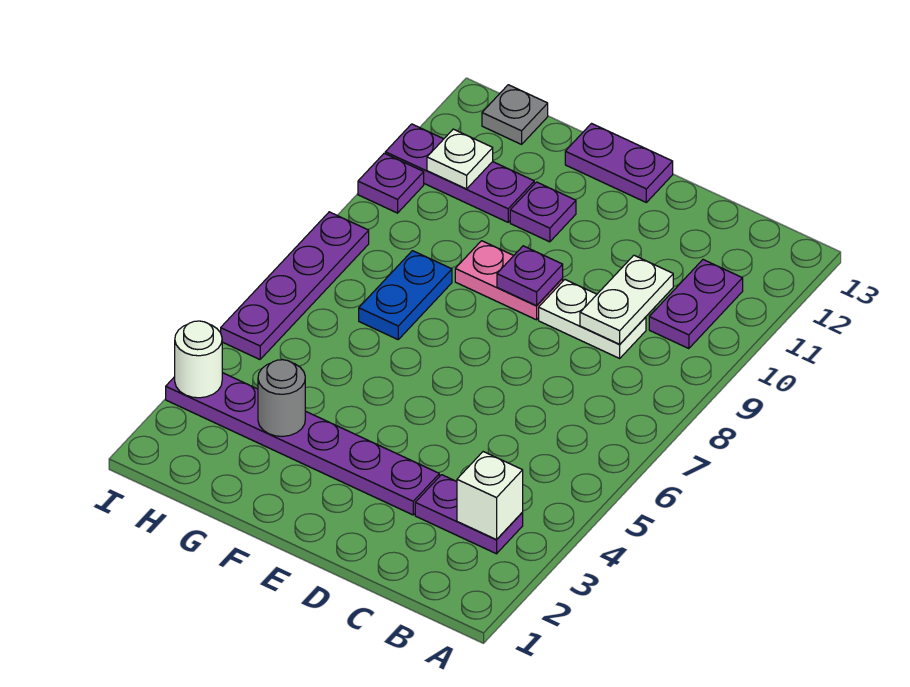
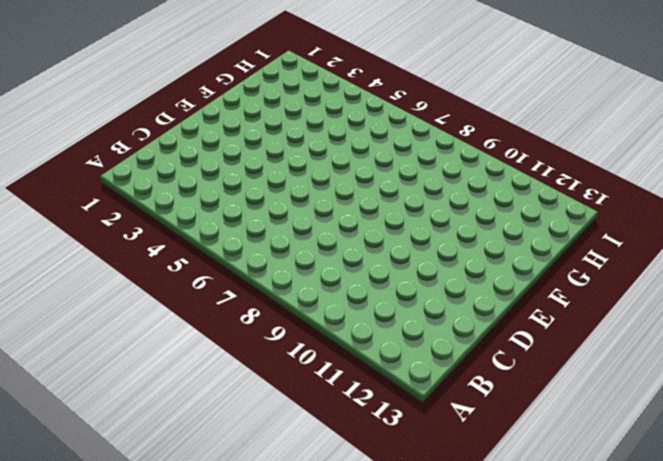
none -> purple 1x2 plate [415,475,523,554]
none -> purple 1x2 plate [649,260,743,349]
none -> white 1x2 plate [539,280,646,358]

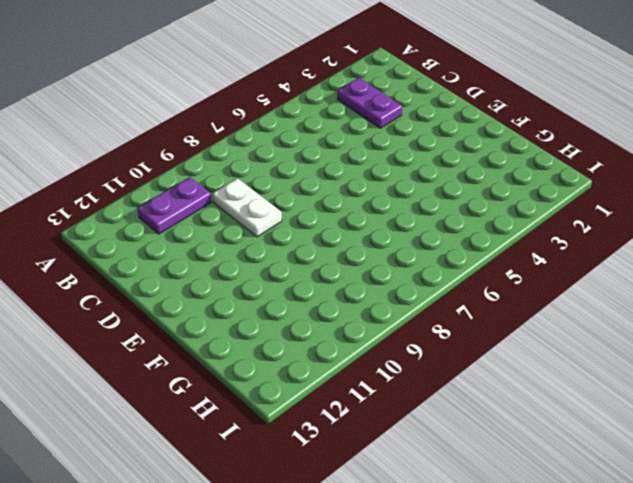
none -> purple 1x6 plate [166,373,439,515]
none -> pink 1x2 plate [455,241,563,320]
none -> purple 1x2 plate [565,124,673,202]

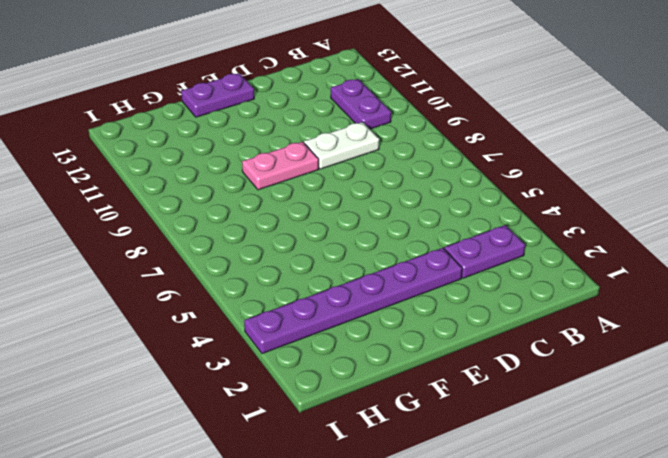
none -> purple 1x1 plate [510,182,576,242]
none -> blue 1x2 plate [359,251,452,339]
none -> purple 1x3 plate [385,124,534,222]

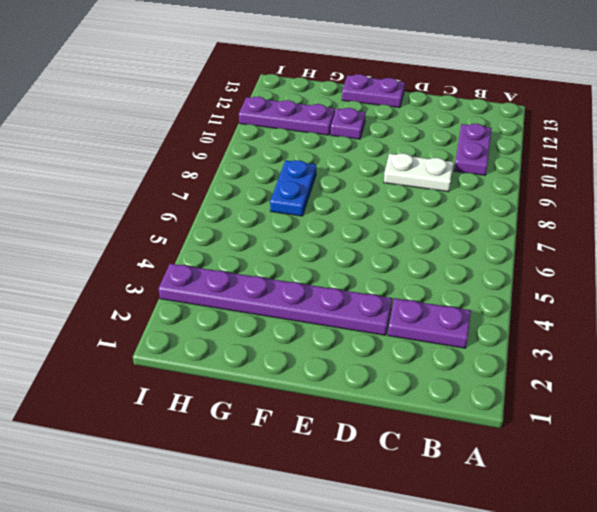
none -> pink 1x2 plate [455,241,563,320]
none -> grey 1x1 plate [482,85,548,144]
none -> purple 1x4 plate [221,212,369,359]

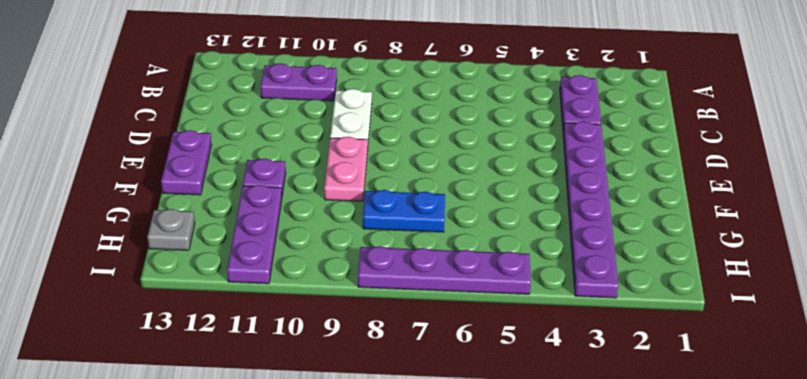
none -> purple 1x1 plate [358,153,424,213]
none -> white 1x1 brick [457,452,523,540]
none -> white 1x2 plate [580,255,673,344]

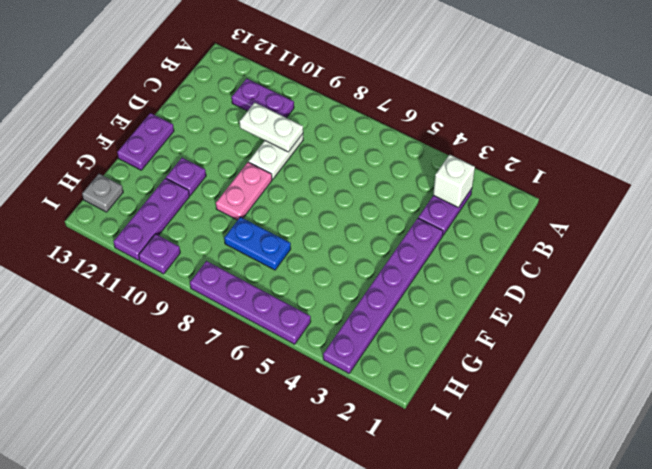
none -> purple 1x1 plate [497,246,563,306]
none -> grey 1x1 round brick [258,360,305,436]
none -> white 1x1 plate [427,129,493,189]

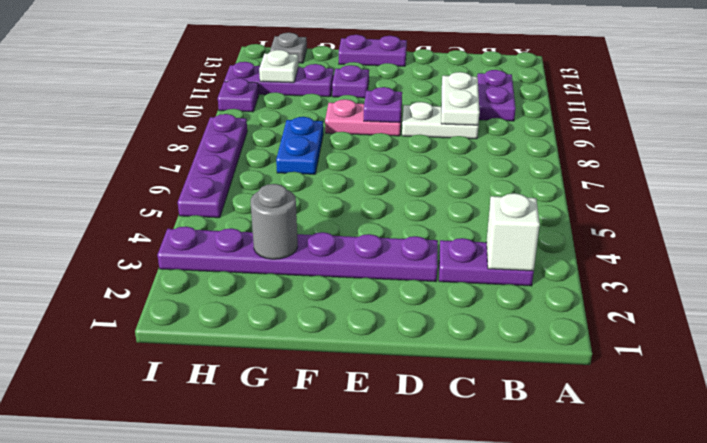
none -> white 1x1 round brick [175,321,222,398]

